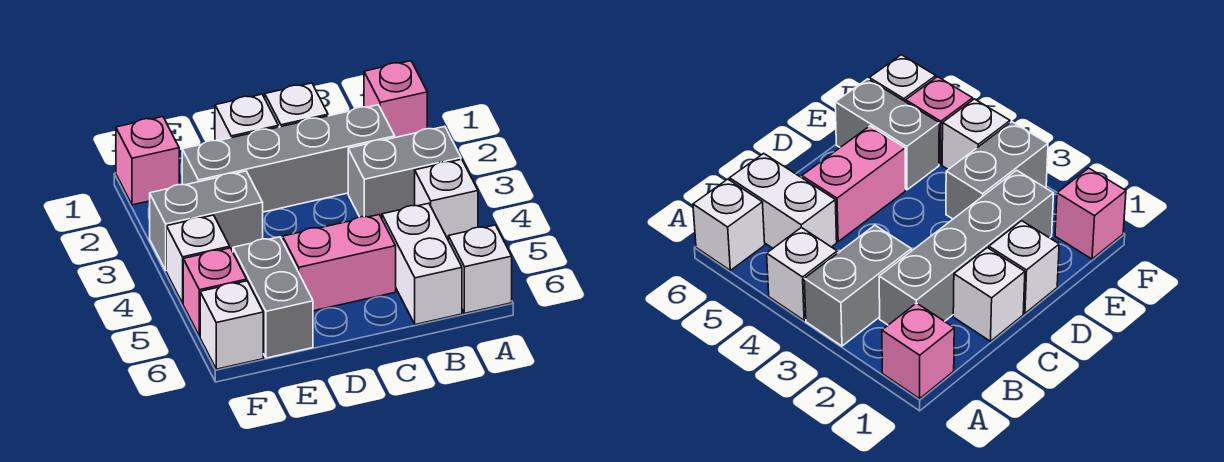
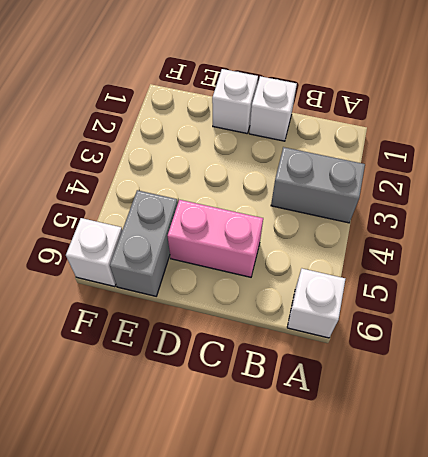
none -> pink 1x1 brick [364,61,427,138]
none -> white 1x1 brick [415,159,478,239]
none -> grey 1x4 brick [182,105,395,212]

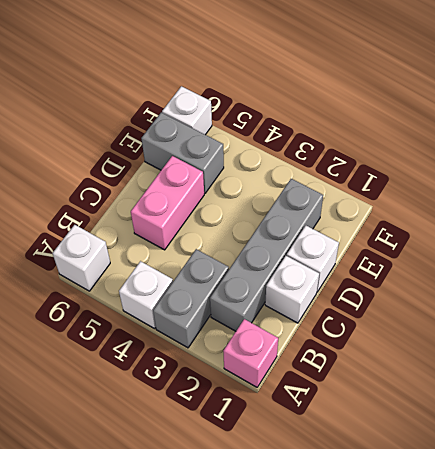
none -> white 1x2 brick [382,203,462,325]
none -> grey 1x2 brick [150,171,263,270]
none -> pink 1x1 brick [116,117,179,205]

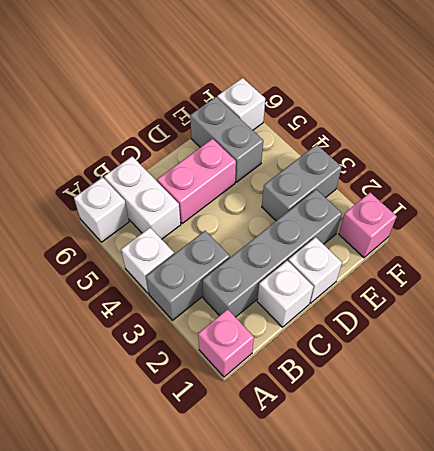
none -> white 1x1 brick [166,215,230,303]
none -> pink 1x1 brick [183,248,247,336]

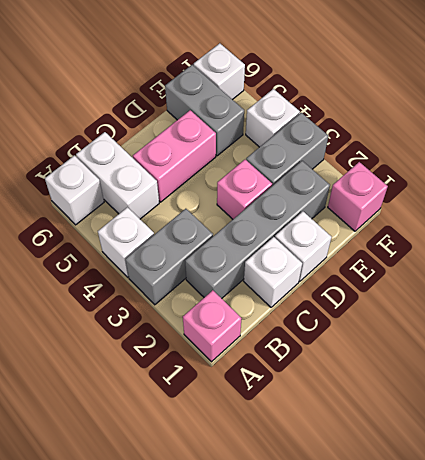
pink 1x1 brick [217,160,272,219] -> pink 1x1 brick moved to [183,248,247,336]

